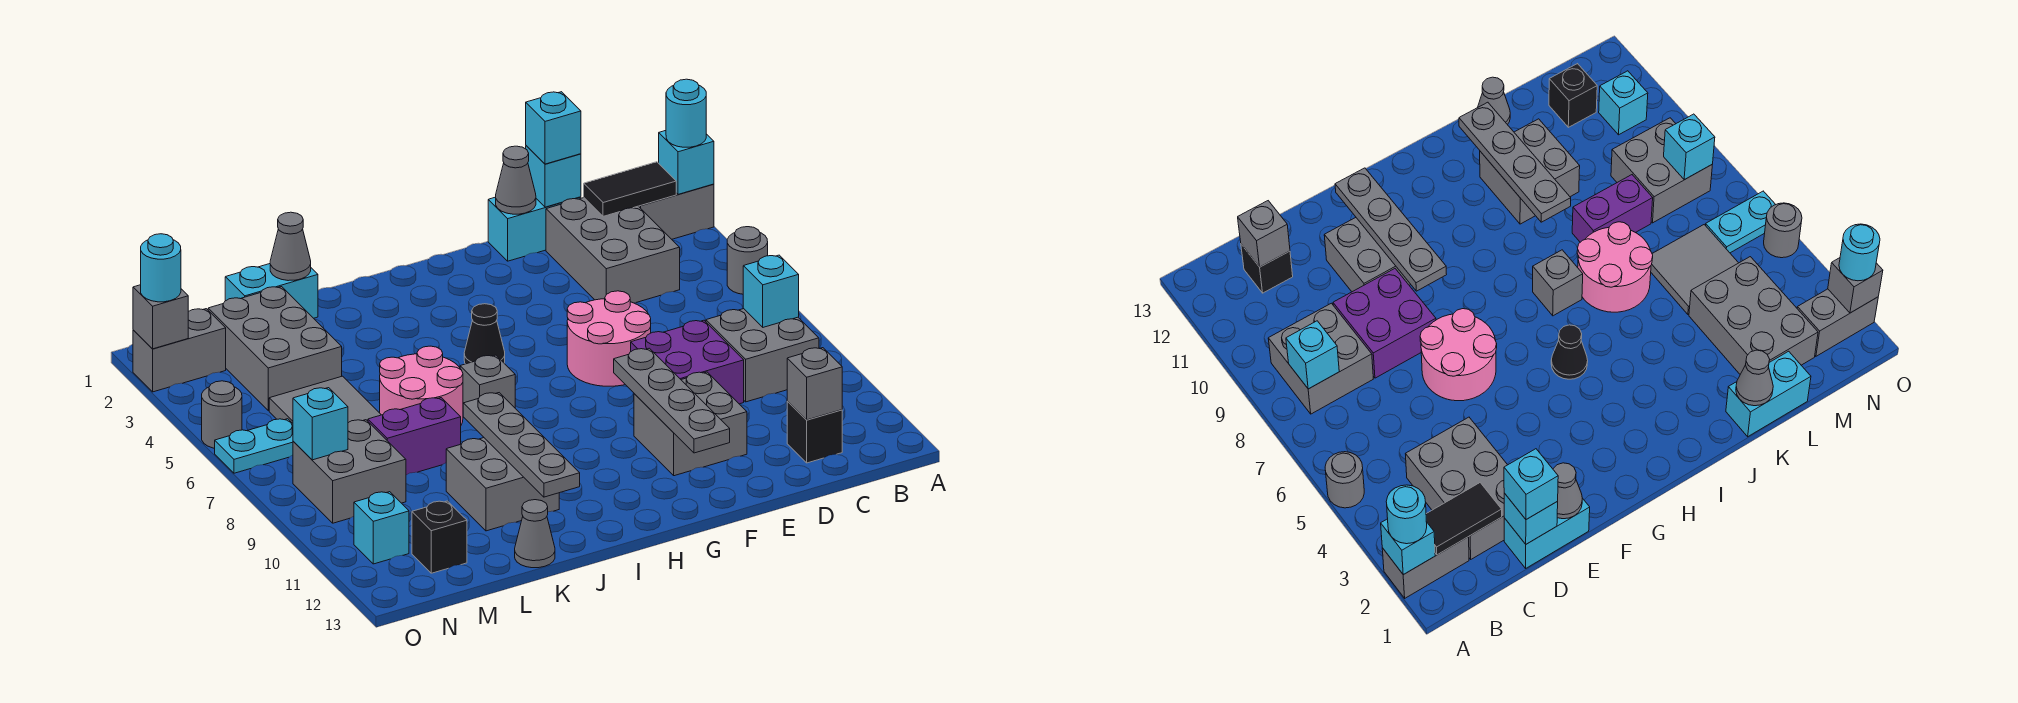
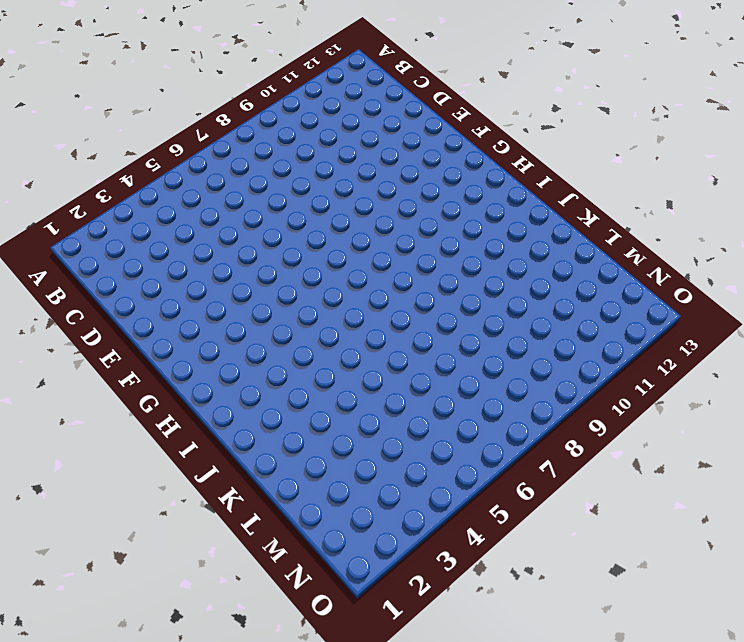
none -> grey 1x2 brick [639,184,714,239]
none -> grey 1x1 round brick [727,227,768,294]
none -> grey 2x2 brick [706,309,819,402]
none -> grey 2x3 brick [546,198,680,303]

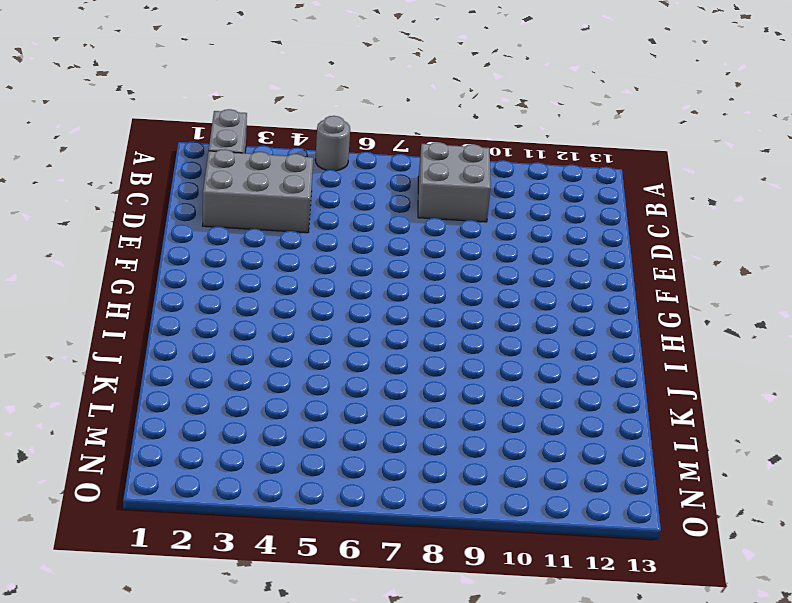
none -> black 1x1 brick [787,401,842,463]
none -> cyan 1x2 brick [488,197,581,261]
none -> purple 2x2 brick [631,320,744,404]
none -> pink 2x2 round brick [567,291,651,386]

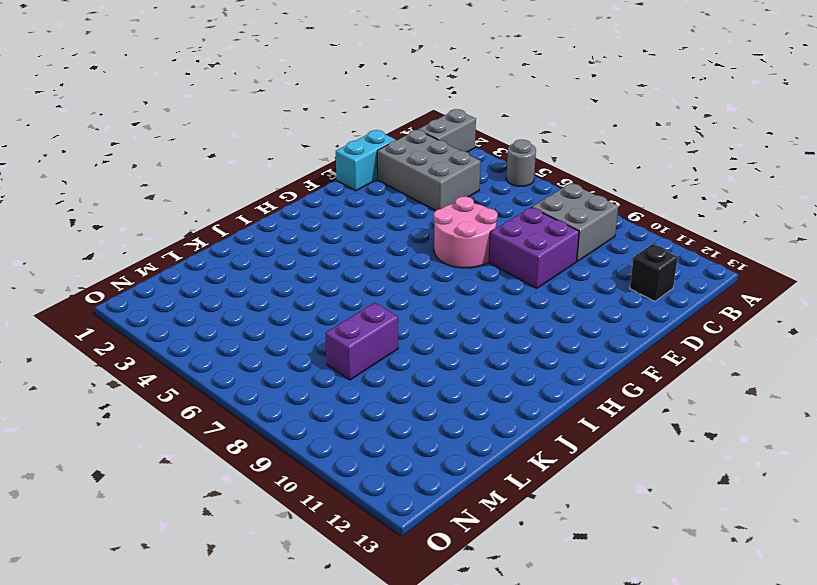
none -> grey 2x2 brick [634,372,747,476]
none -> black 1x1 cone [464,304,505,364]
none -> grey 1x1 brick [460,355,515,408]
none -> pink 2x2 round brick [380,346,463,425]

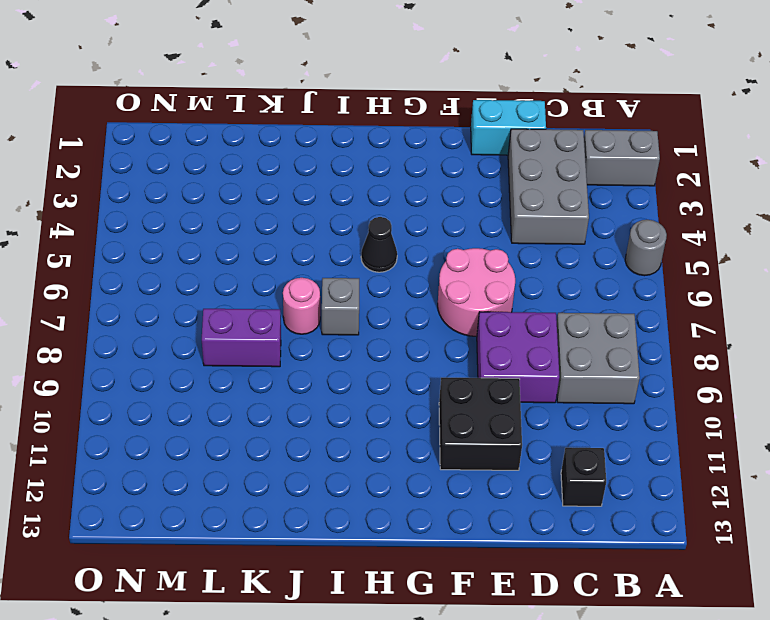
black 2x2 brick [439,378,522,470] -> grey 2x2 brick [634,372,747,476]
pink 1x1 round brick [283,278,320,334] -> pink 2x2 round brick [380,346,463,425]
none -> grey 2x2 brick [446,438,559,531]
none -> cyan 1x2 brick [225,264,318,318]
none -> grey 1x1 cone [515,500,555,568]
none -> grey 2x3 brick [208,287,342,411]

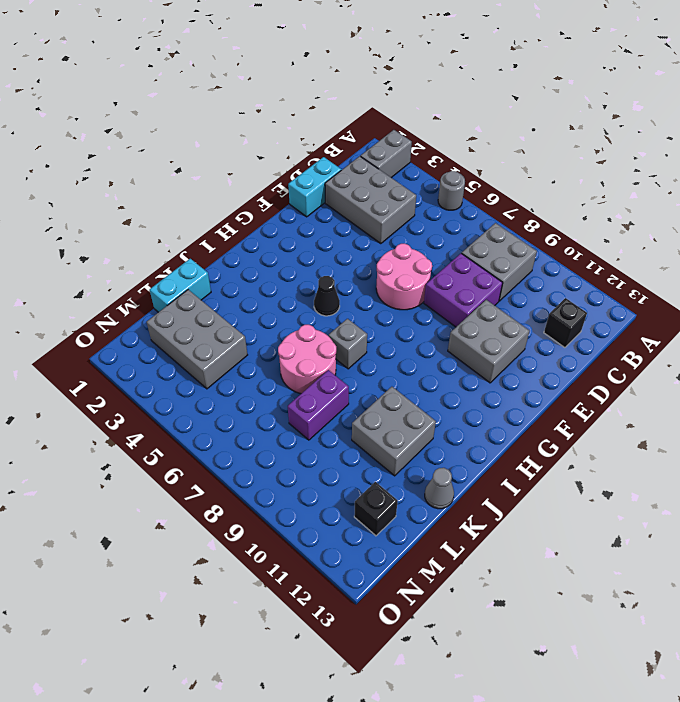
none -> grey 2x2 tile [269,376,381,423]
none -> grey 2x2 brick [293,420,406,523]
none -> grey 1x2 brick [133,309,226,392]
none -> cyan 1x2 plate [215,419,293,473]

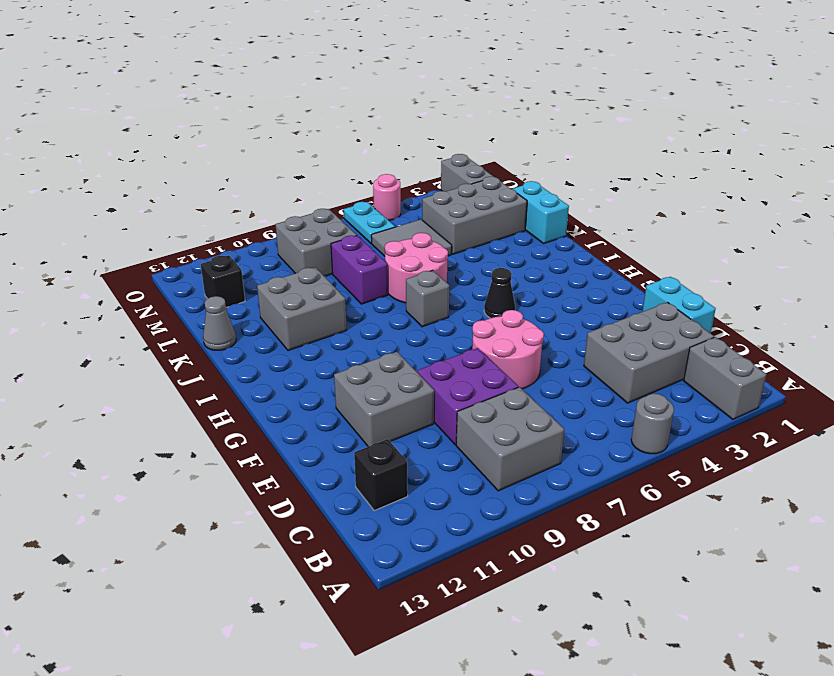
pink 1x1 round brick [373,174,401,220] -> grey 1x1 round brick [202,381,242,448]
none -> cyan 1x1 brick [354,492,409,564]
none -> cyan 1x1 brick [659,131,714,194]
none -> black 1x2 tile [584,162,676,216]
none -> cyan 1x1 brick [743,255,799,327]

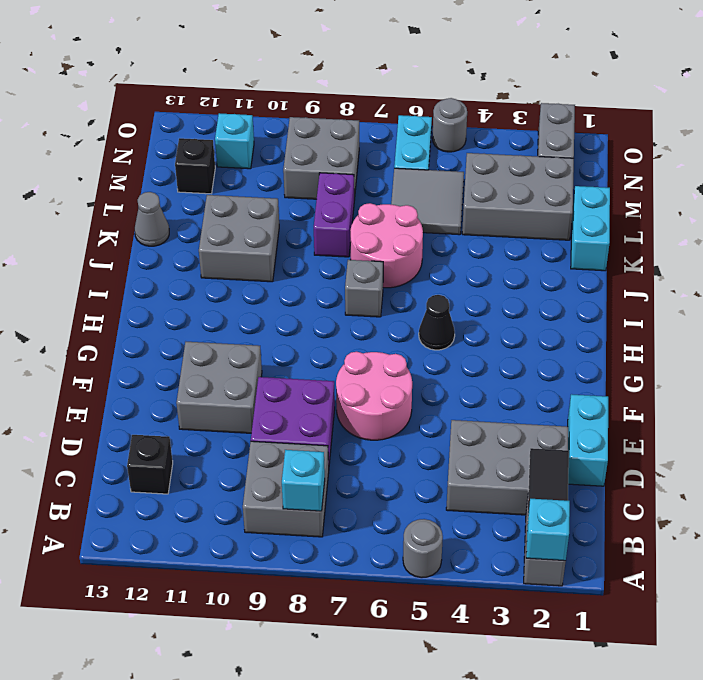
none -> grey 1x1 brick [787,348,842,420]
none -> cyan 1x1 brick [526,146,581,207]
none -> grey 1x1 cone [496,146,536,214]
none -> grey 1x4 plate [614,348,730,453]

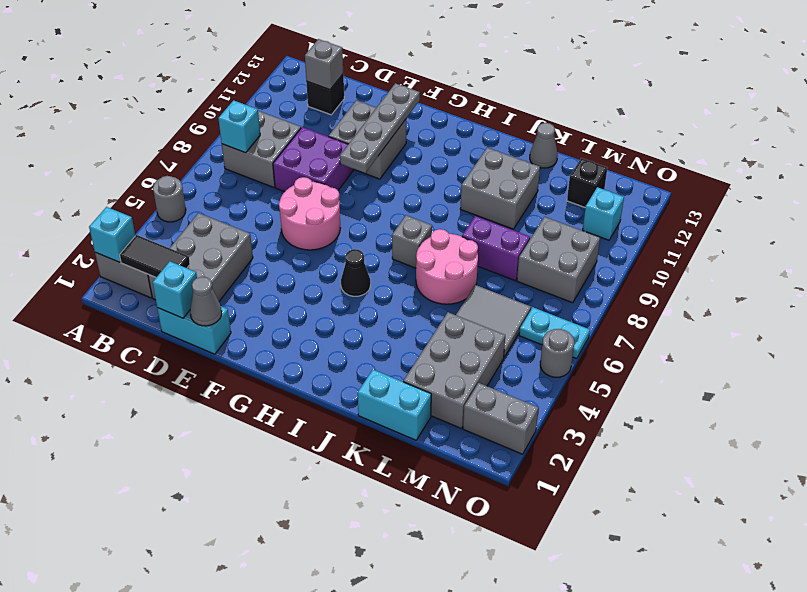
none -> grey 1x4 plate [463,393,580,497]
none -> grey 1x1 cone [270,212,311,281]
none -> cyan 1x1 brick [293,388,348,460]
none -> grey 1x1 brick [133,285,188,349]

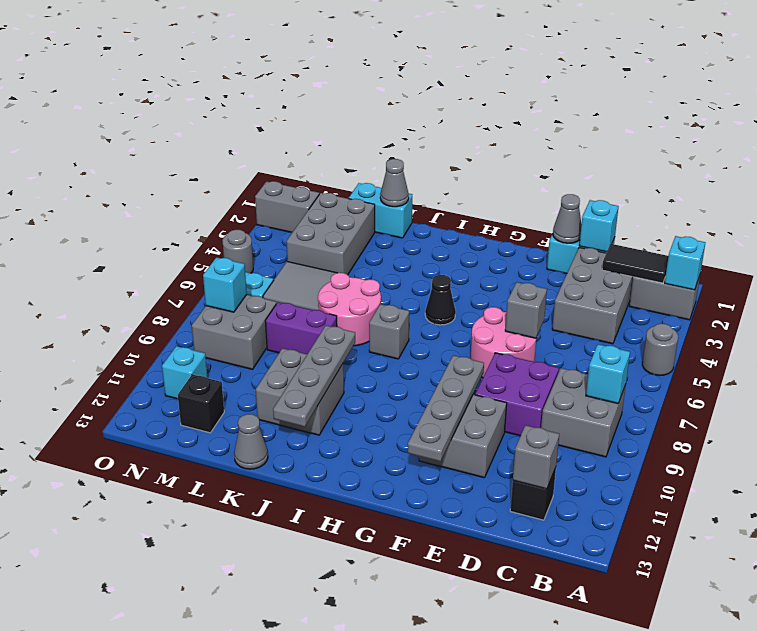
grey 1x1 brick [505,282,547,338] -> grey 1x1 brick moved to [133,285,188,349]
none -> cyan 1x1 round brick [666,79,706,147]
none -> cyan 1x1 brick [526,92,581,164]
none -> cyan 1x1 round brick [141,234,181,302]

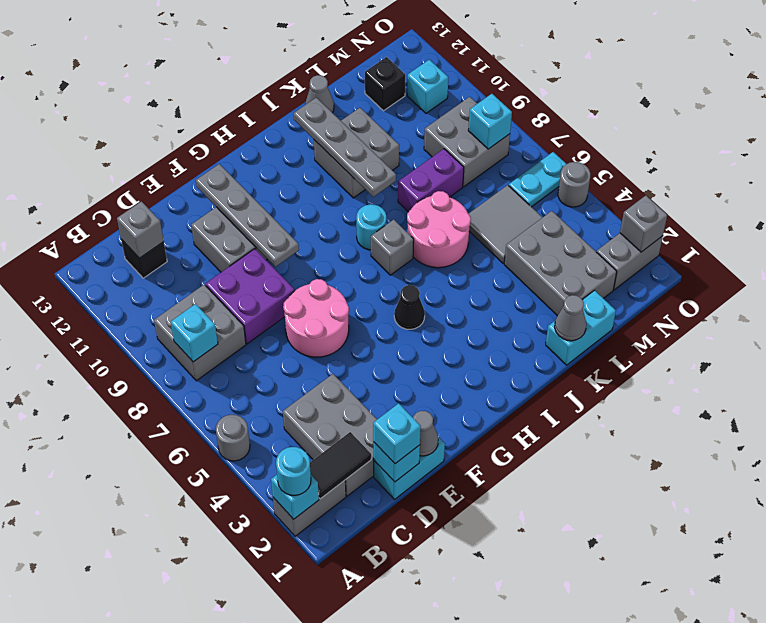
cyan 1x1 round brick [356,204,386,250] -> cyan 1x1 round brick moved to [141,234,181,302]

